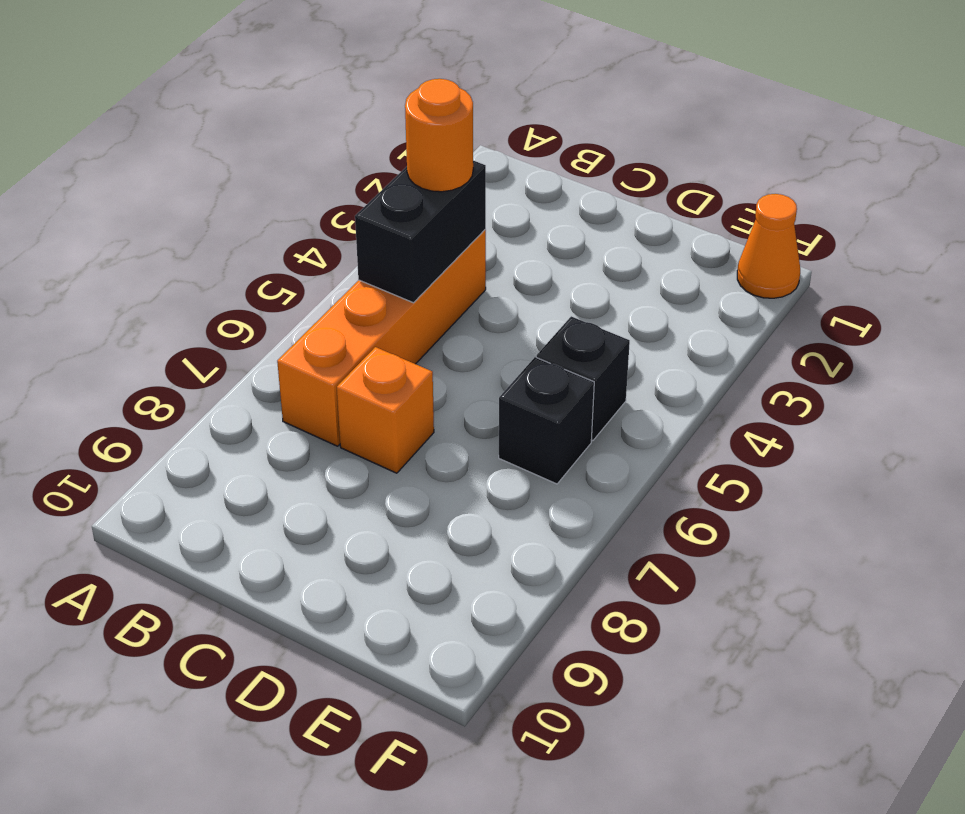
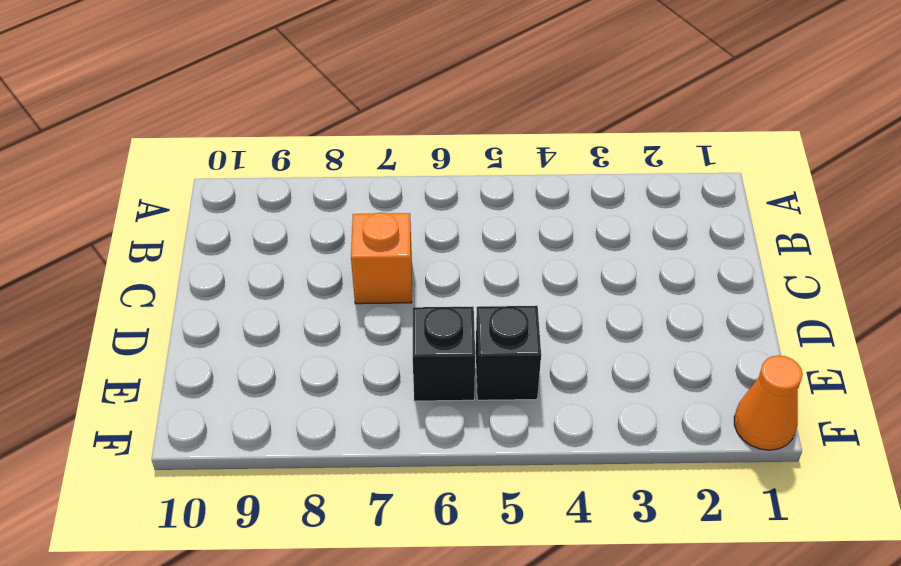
none -> orange 1x4 brick [277,230,486,446]
none -> black 1x2 brick [355,161,486,303]

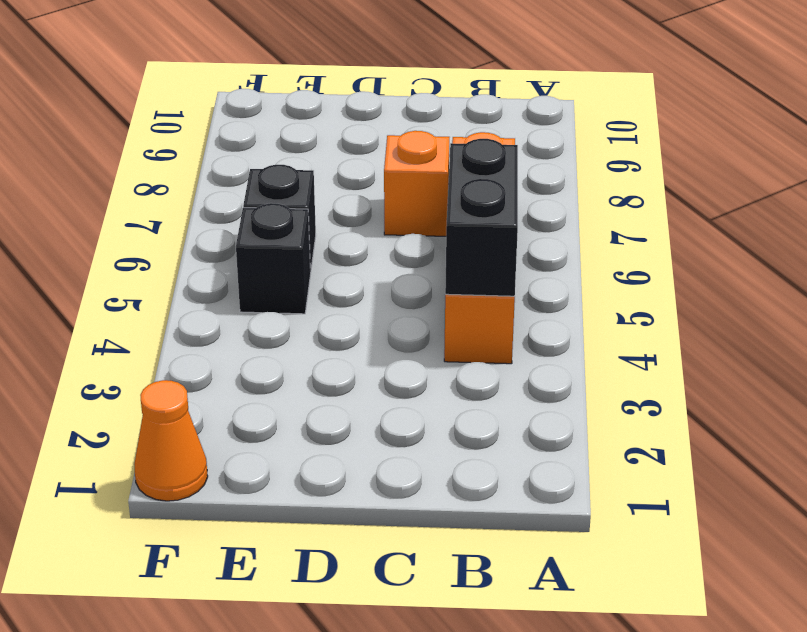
none -> orange 1x1 round brick [405,79,473,192]

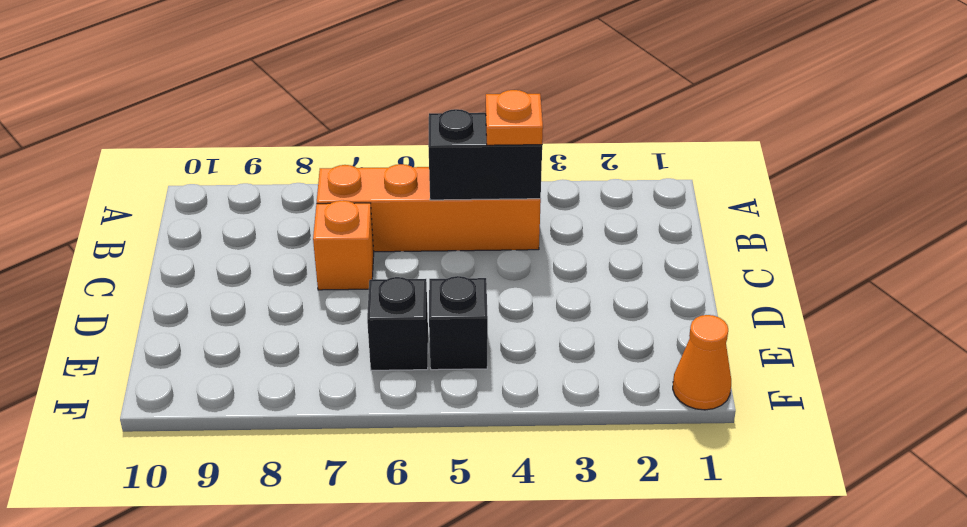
orange 1x1 plate [486,90,543,145] -> orange 1x1 round brick [405,79,473,192]

